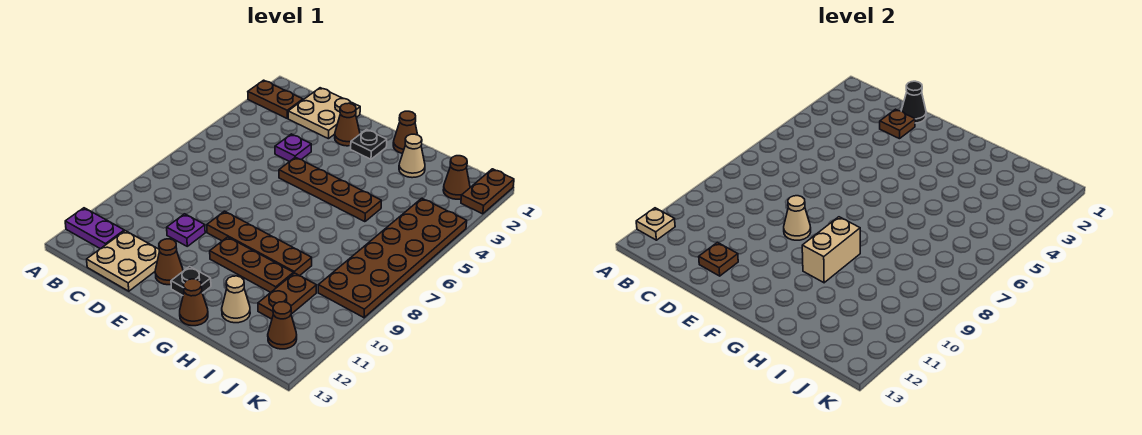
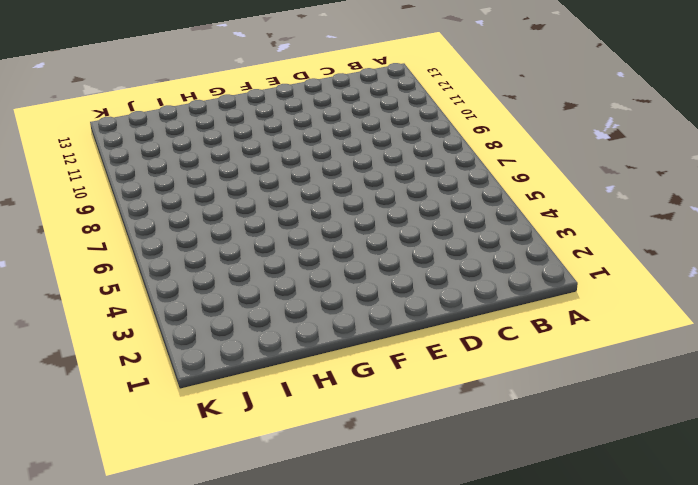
none -> brown 1x2 plate [248,80,303,118]
none -> purple 1x2 plate [65,208,124,249]
none -> tan 2x2 plate [288,88,360,139]

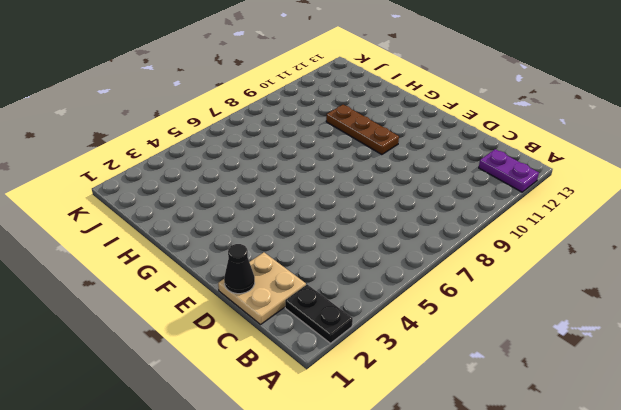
black 1x2 plate [285,284,353,343] -> brown 1x2 plate [248,80,303,118]
none -> tan 2x2 plate [87,231,159,291]
none -> purple 1x1 plate [275,134,311,162]
none -> purple 1x1 plate [167,214,205,246]

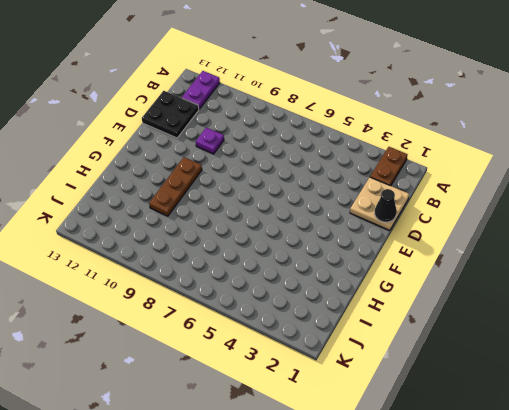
black 2x2 plate [142,91,199,138] -> tan 2x2 plate [87,231,159,291]
none -> purple 1x1 plate [275,134,311,162]
none -> brown 1x1 cone [335,103,360,146]
none -> brown 1x4 plate [279,157,381,222]

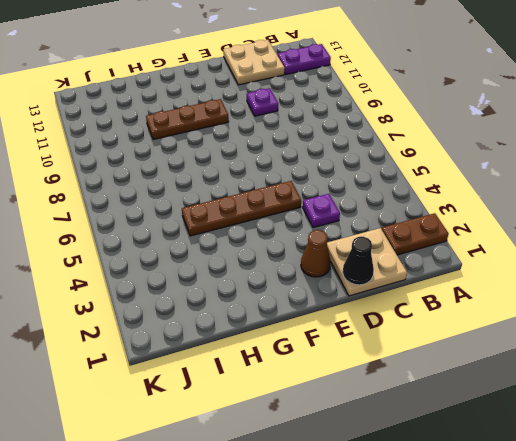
none -> brown 1x4 plate [207,211,312,276]
none -> brown 1x1 cone [155,239,183,285]
none -> black 1x1 plate [351,130,387,159]

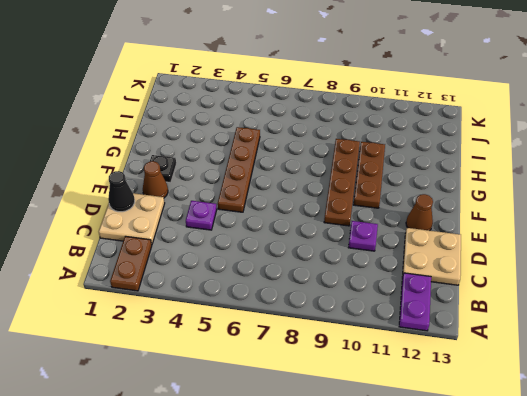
none -> black 1x1 plate [171,266,211,295]
none -> brown 1x1 cone [393,111,418,153]
none -> brown 1x1 cone [180,279,208,326]

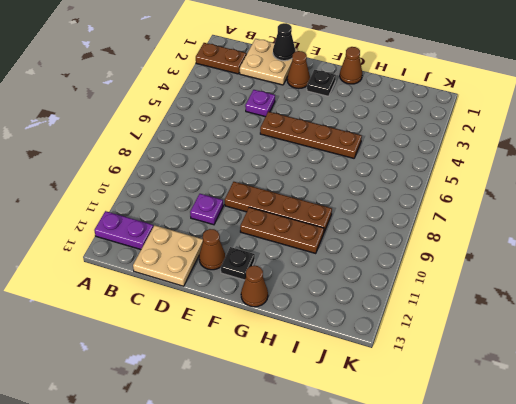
none -> tan 1x1 cone [399,134,425,178]
none -> tan 1x1 cone [222,276,250,323]
none -> brown 1x2 plate [258,273,316,319]

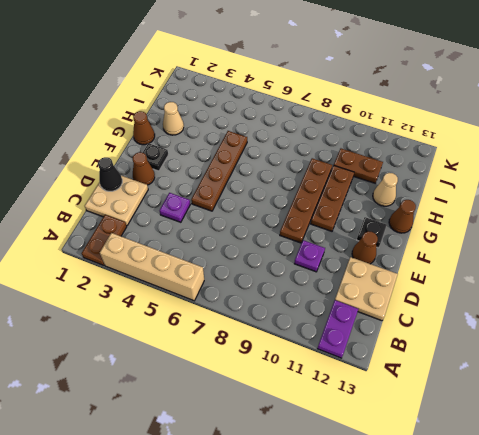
tan 1x4 brick [100,233,204,301] -> none
none -> brown 1x1 cone [443,156,470,199]
none -> brown 2x6 plate [318,198,467,318]
none -> brown 1x1 cone [268,302,297,349]

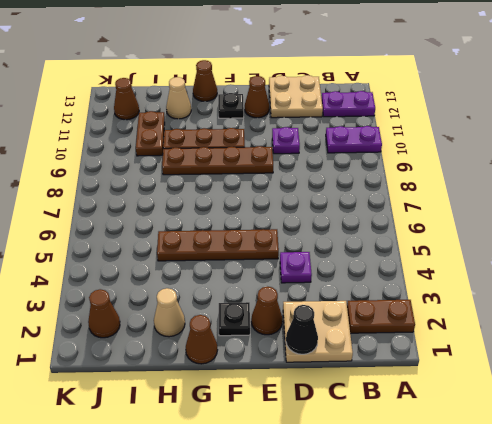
purple 1x2 plate [326,126,382,153] -> none
none -> brown 2x6 plate [318,198,467,318]
none -> brown 1x2 plate [461,169,514,214]
none -> tan 1x1 plate [636,208,675,240]

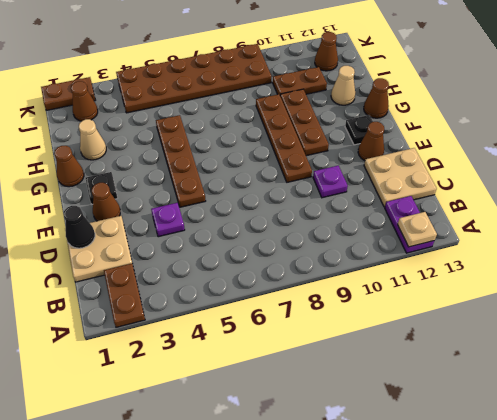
none -> brown 1x1 plate [880,109,915,139]
none -> brown 1x1 plate [699,242,738,276]
none -> tan 1x1 cone [784,196,811,240]

